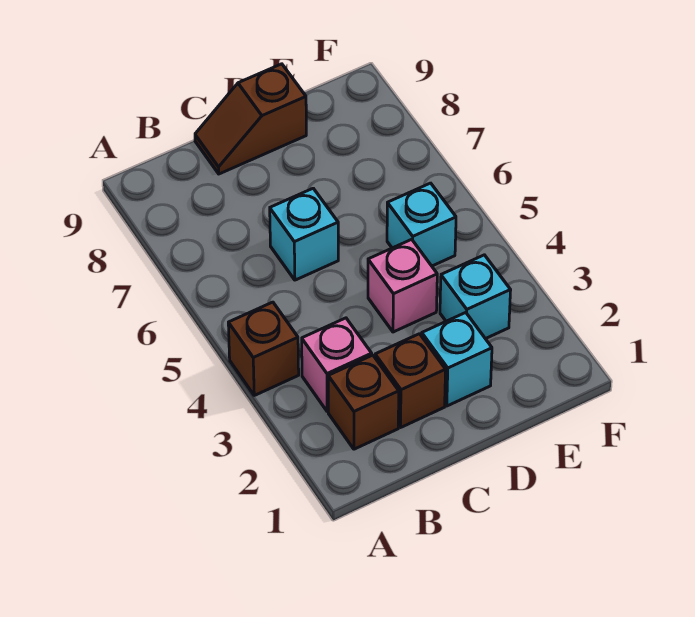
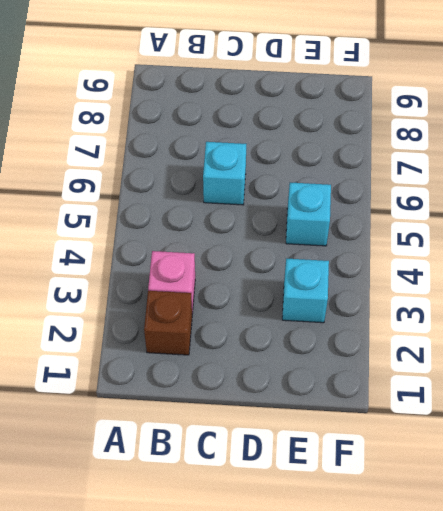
none -> brown 1x1 brick [228,302,299,395]
none -> brown 1x1 brick [375,334,446,428]

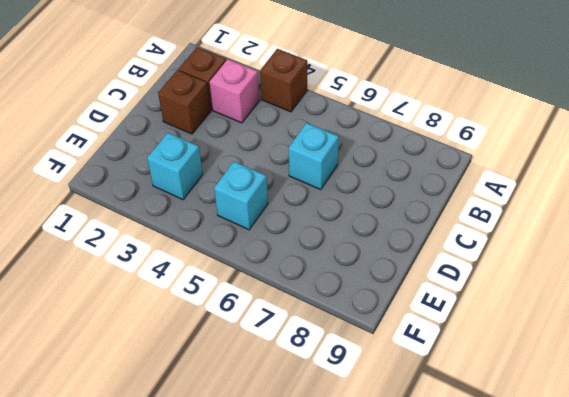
none -> brown 1x2 slope [195,64,306,174]
none -> cyan 1x1 brick [422,313,492,406]

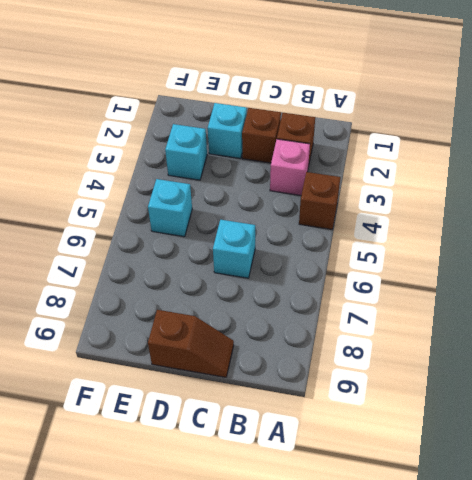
none -> pink 1x1 brick [368,239,437,332]

